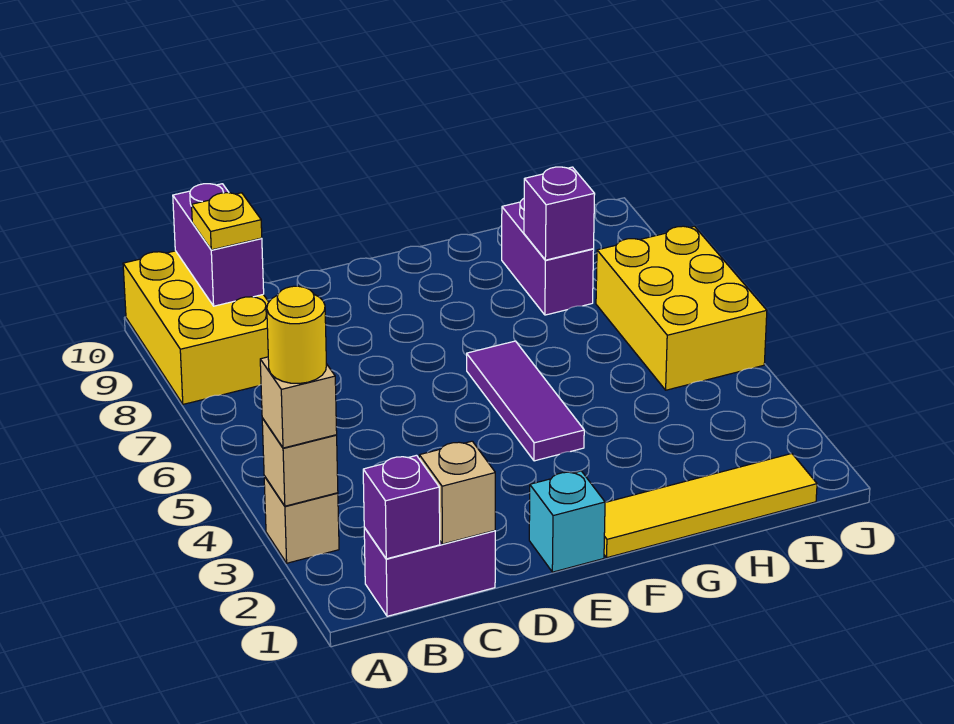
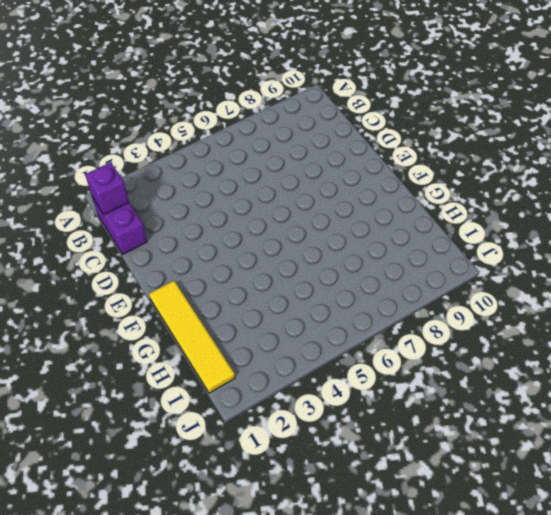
none -> tan 1x1 brick [264,476,339,563]
none -> yellow 2x3 brick [123,251,269,404]
none -> cyan 1x1 brick [529,471,605,572]

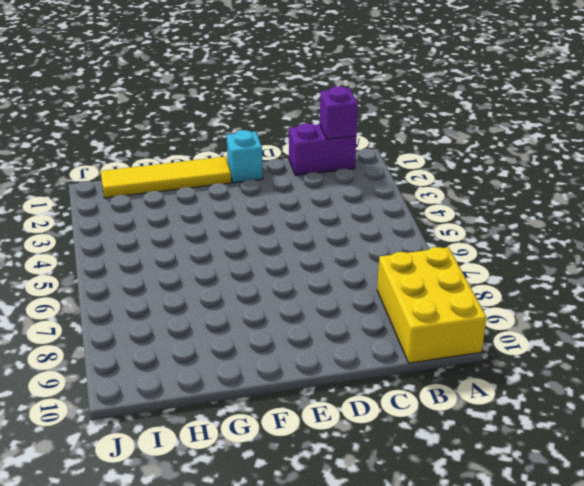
none -> tan 1x1 brick [264,476,339,563]
none -> purple 1x3 tile [467,341,584,461]
none -> purple 1x2 brick [502,199,594,315]

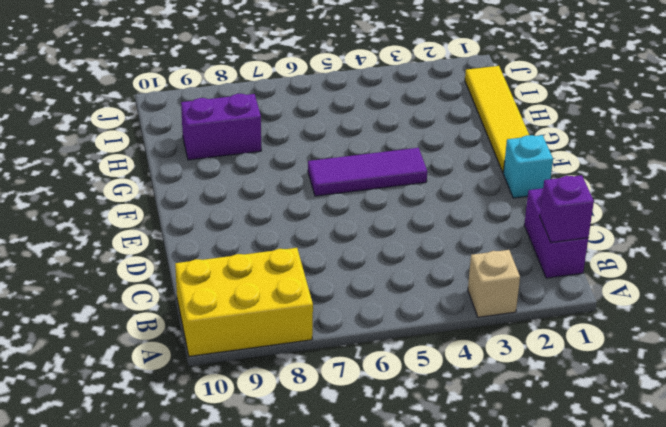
none -> yellow 2x3 brick [596,226,767,390]
none -> tan 1x1 brick [262,418,338,506]
none -> purple 1x2 brick [173,184,264,306]

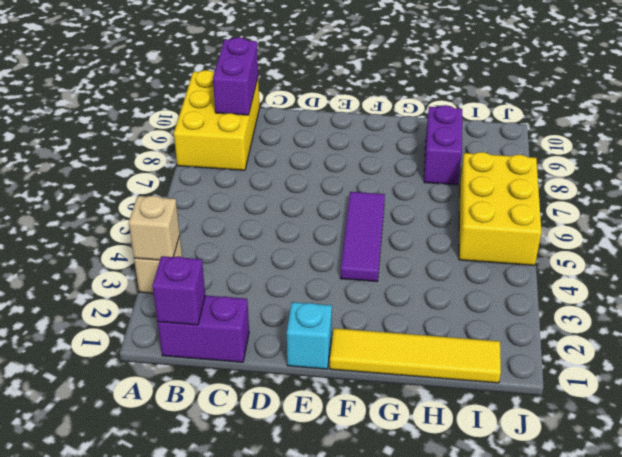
none -> tan 1x1 brick [419,441,495,544]
none -> purple 1x1 brick [524,167,595,260]
none -> tan 1x1 brick [260,357,337,448]

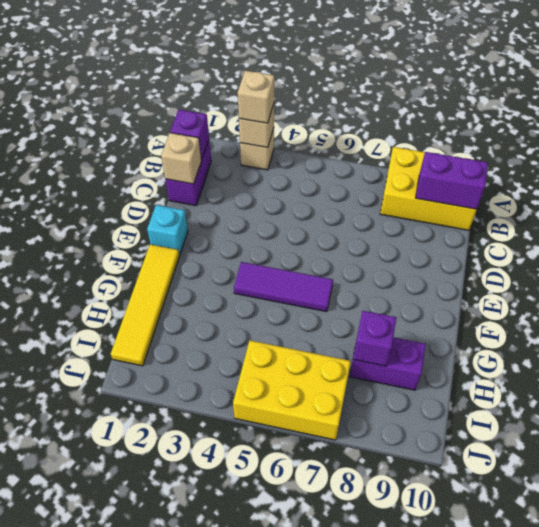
none -> yellow 1x1 plate [192,193,262,250]
none -> yellow 1x1 round brick [267,286,326,383]

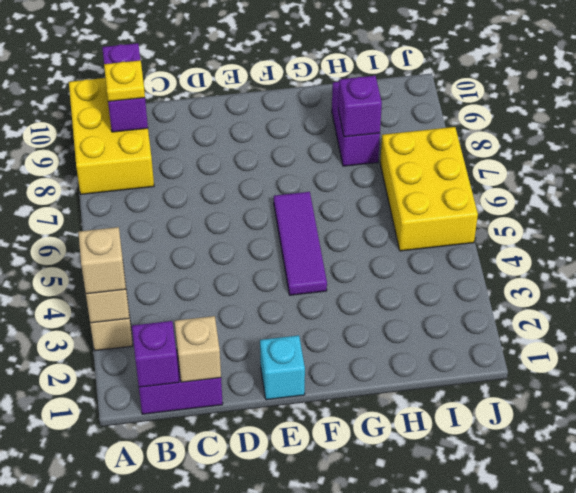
none -> yellow 1x4 tile [604,454,817,558]
none -> yellow 1x1 round brick [267,286,326,383]

